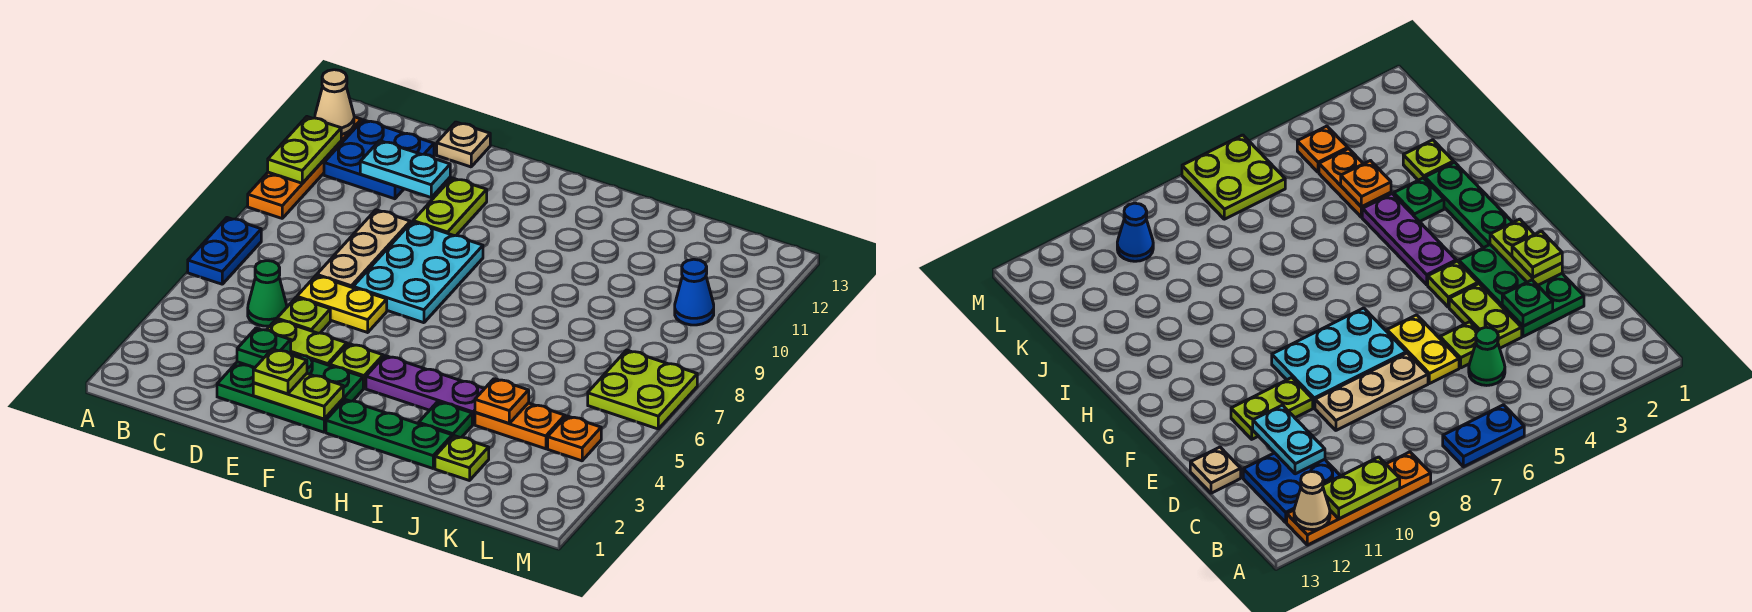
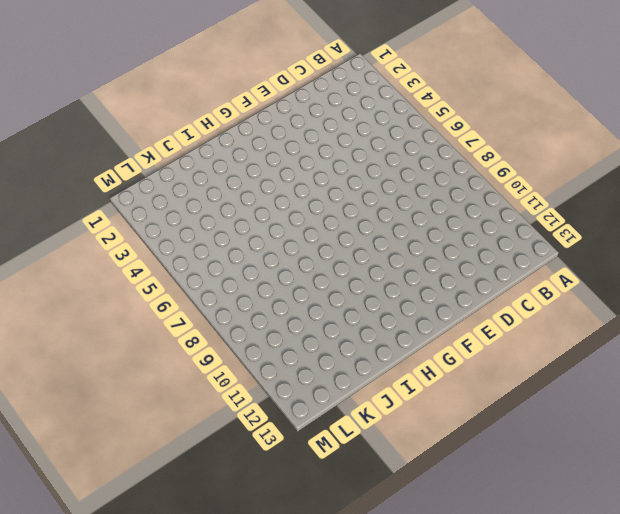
none -> blue 1x2 plate [188,218,261,284]
none -> orange 1x4 plate [248,117,361,218]
none -> blue 2x2 plate [324,120,434,199]

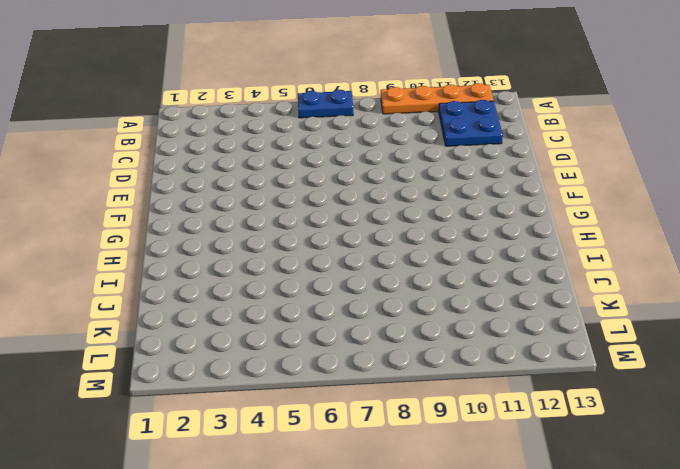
none -> green 1x1 cone [248,261,287,326]
none -> green 2x3 plate [217,353,363,432]
none -> lime 1x2 plate [267,320,347,366]

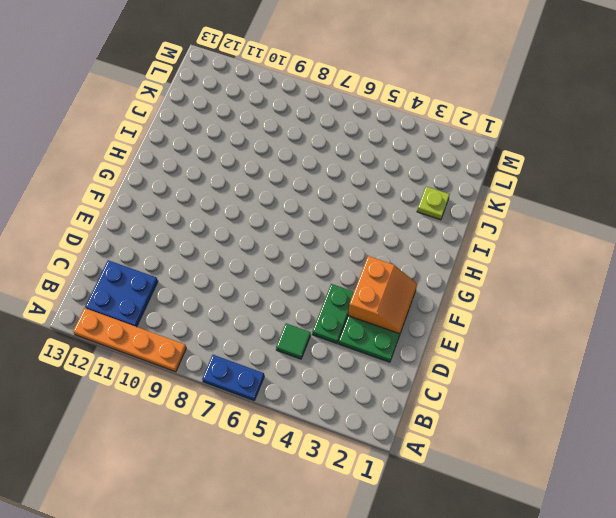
green 1x1 tile [276,323,311,359] -> green 1x1 cone [248,261,287,326]
green 1x2 plate [312,284,354,343] -> lime 1x2 plate [267,320,347,366]
orange 2x2 slope [348,256,417,334] -> lime 1x2 plate [253,374,343,419]
none -> lime 1x1 plate [277,298,330,333]
none -> yellow 1x2 plate [297,276,387,332]
none -> tan 1x3 plate [317,210,410,288]

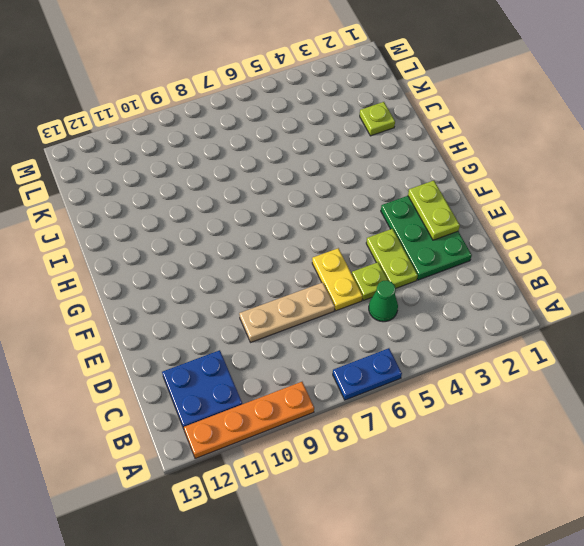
none -> tan 1x1 plate [437,122,490,167]
none -> cyan 2x3 plate [353,222,483,323]
none -> lime 1x2 plate [413,178,487,236]

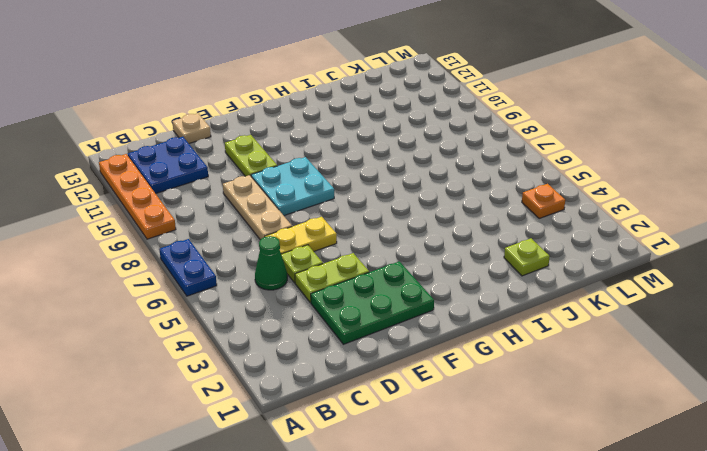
cyan 2x2 plate [251,157,334,216] -> cyan 2x3 plate [353,222,483,323]
none -> lime 1x1 plate [330,344,383,388]
none -> green 1x3 plate [326,400,452,468]
none -> purple 1x3 plate [366,356,484,425]

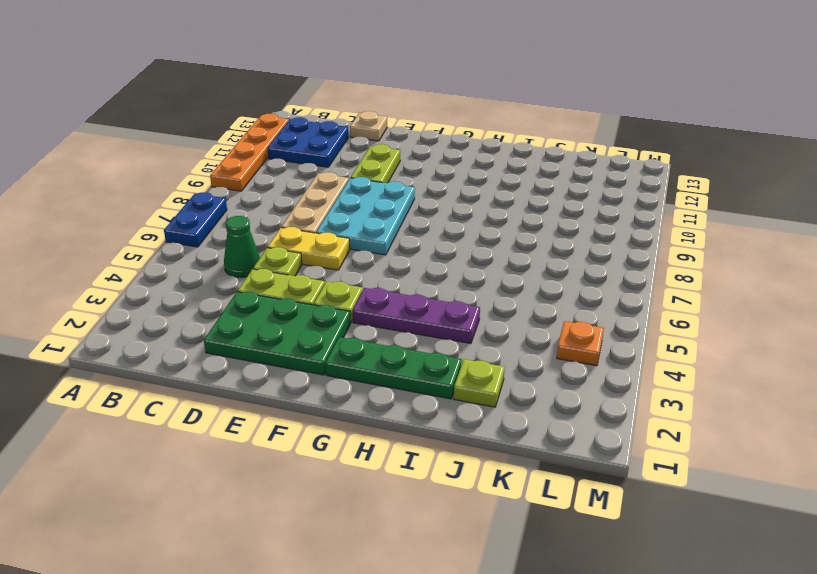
none -> green 1x1 plate [419,402,472,437]
none -> orange 1x2 plate [475,403,565,449]
none -> lime 2x2 plate [588,350,697,429]

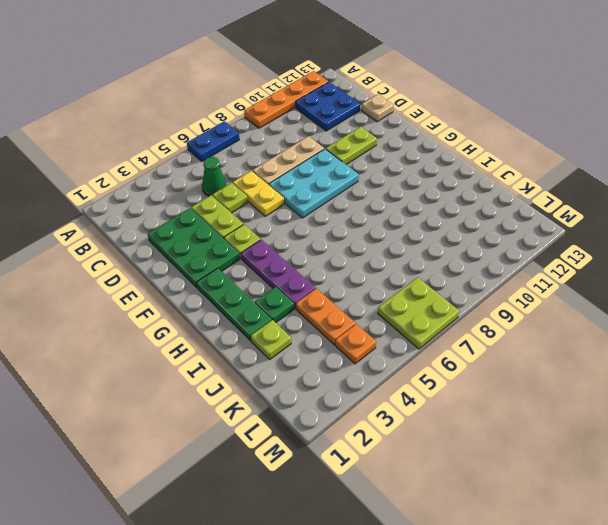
none -> blue 1x1 cone [675,259,714,325]
none -> lime 1x2 plate [268,117,341,183]
none -> tan 1x1 cone [315,70,354,134]

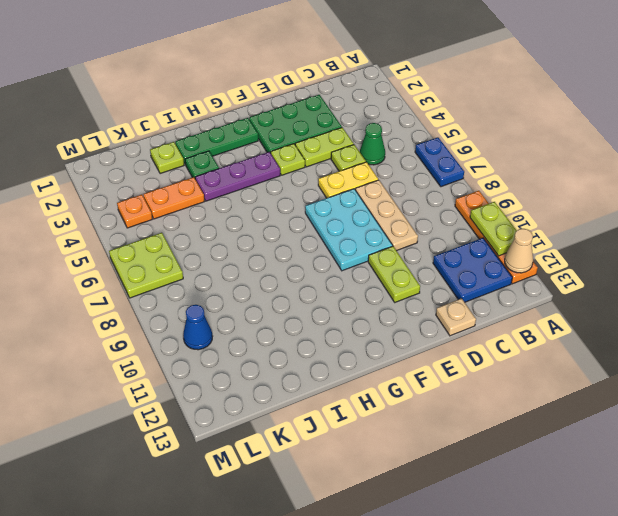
none -> cyan 1x2 plate [360,141,450,197]
none -> green 1x1 plate [237,328,291,368]
none -> lime 1x2 plate [253,374,343,419]

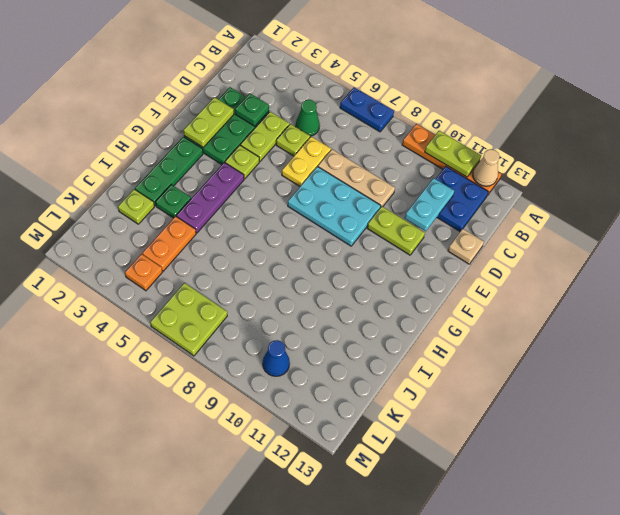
none -> orange 1x1 plate [475,379,529,423]
none -> lime 1x1 plate [253,349,307,394]

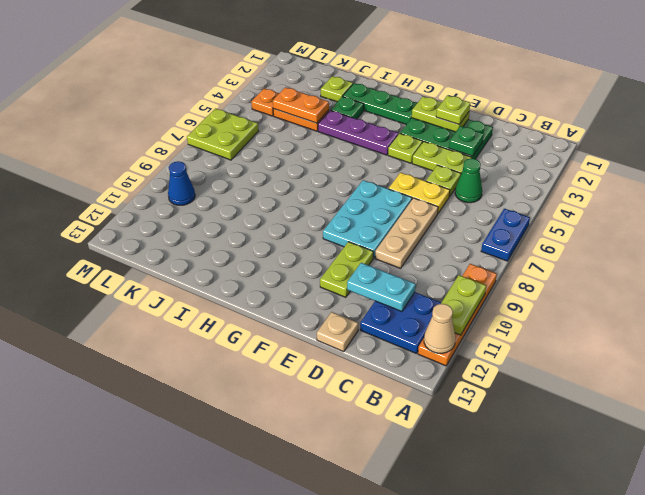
orange 1x2 plate [273,87,329,123] -> orange 1x1 plate [475,379,529,423]

